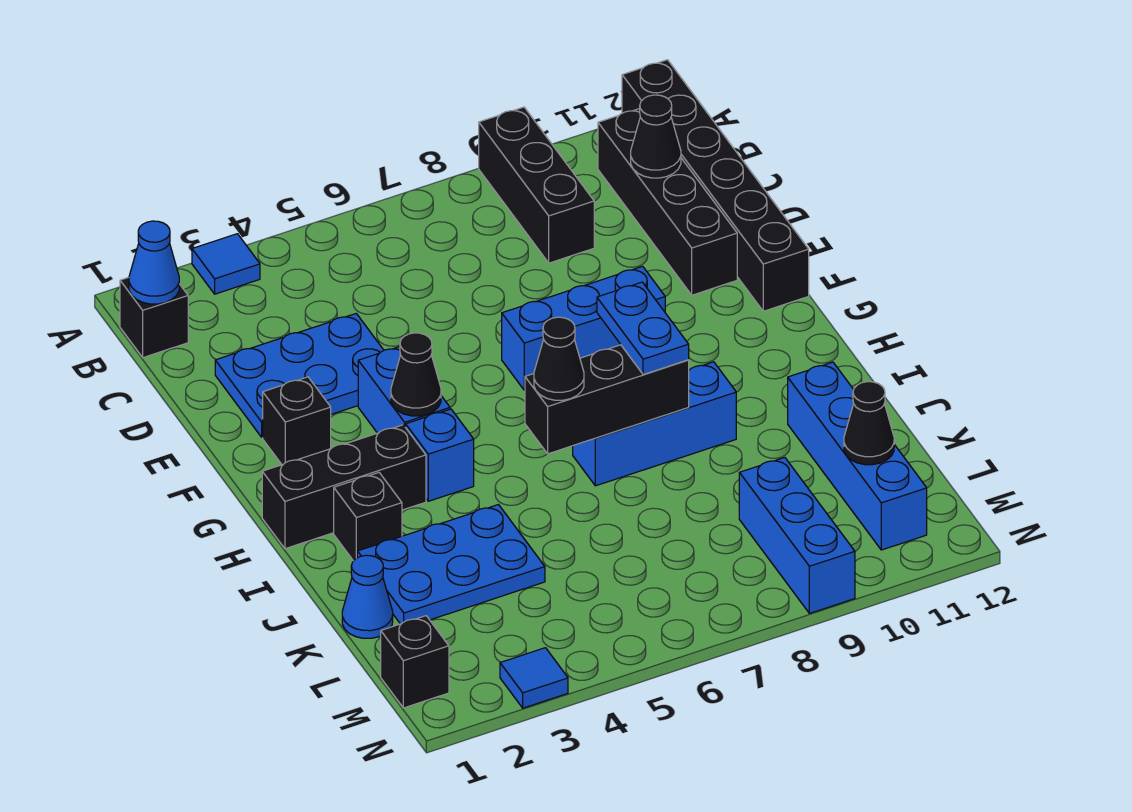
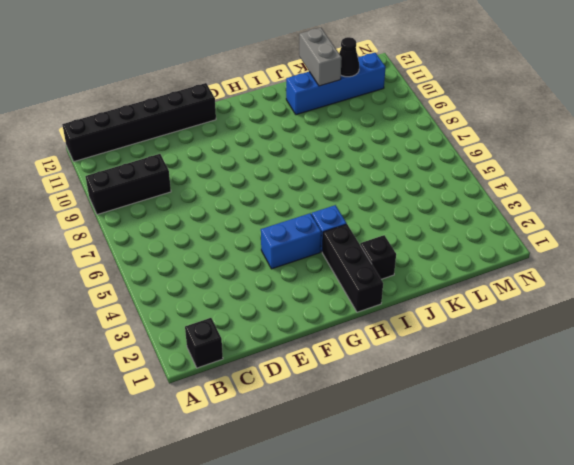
grey 1x2 brick [299,28,342,86] -> none
none -> blue 1x1 tile [192,234,260,294]
none -> black 1x4 brick [598,109,737,295]
none -> blue 2x3 plate [215,314,384,437]

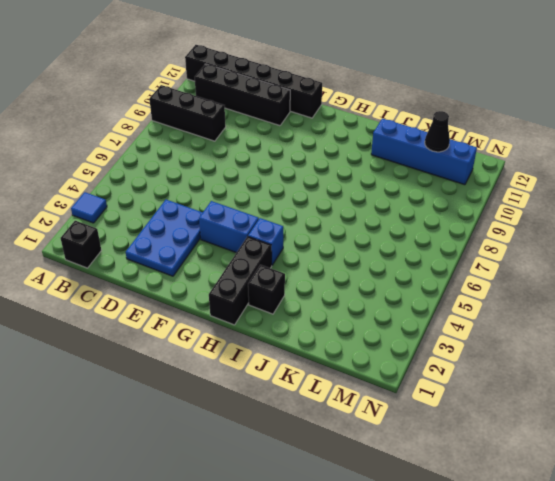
none -> black 1x1 brick [263,377,331,465]
none -> blue 1x3 brick [502,266,665,390]
none -> blue 1x3 brick [573,362,736,486]

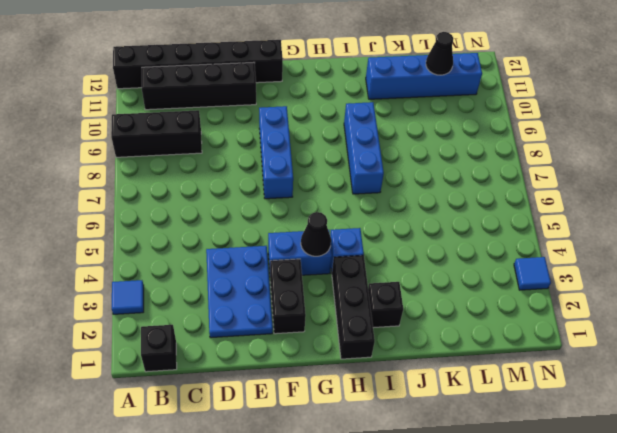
black 1x2 brick [270,259,306,334] -> black 1x1 brick [263,377,331,465]
none -> blue 2x3 plate [357,505,545,624]
none -> blue 1x1 cone [342,555,393,638]
none -> blue 1x3 brick [739,457,855,613]

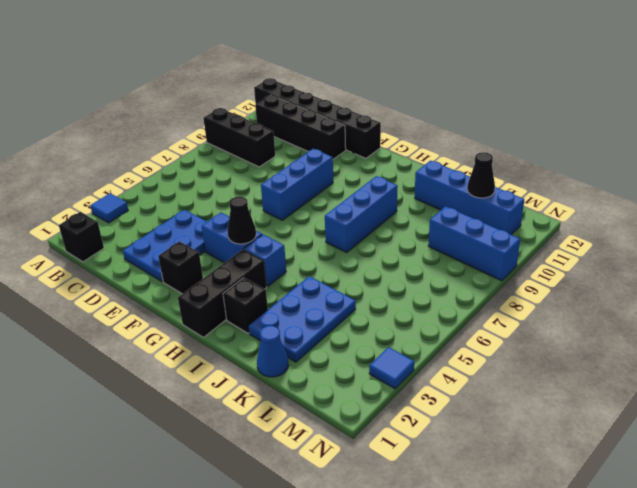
none -> black 1x1 brick [381,616,449,708]
none -> blue 1x1 cone [129,221,179,304]
none -> black 1x1 cone [631,95,681,178]

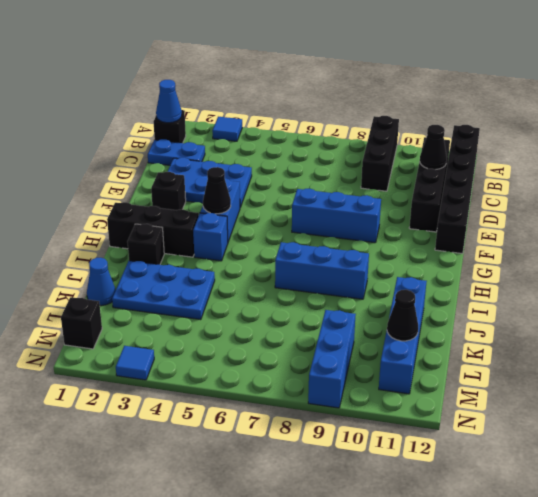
blue 1x2 plate [148,139,205,165] -> blue 1x2 plate turned to [597,282,689,375]
none -> black 1x3 brick [525,345,689,454]
none -> black 1x1 cone [534,317,584,400]

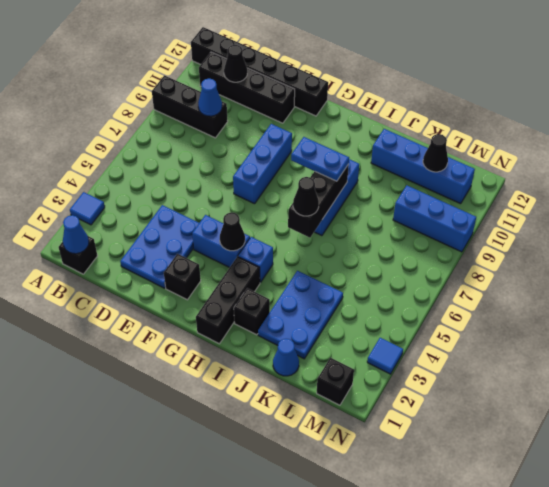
blue 1x1 cone [198,79,222,116] -> none

